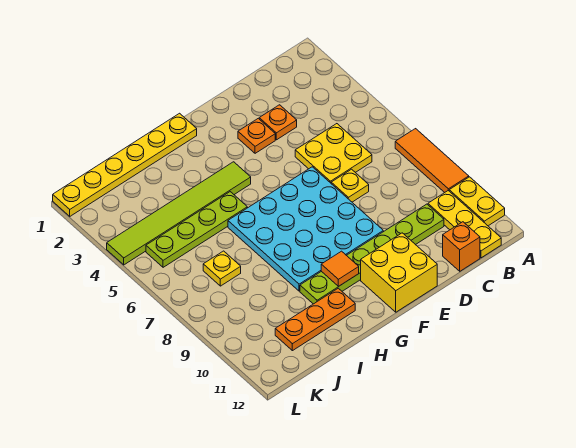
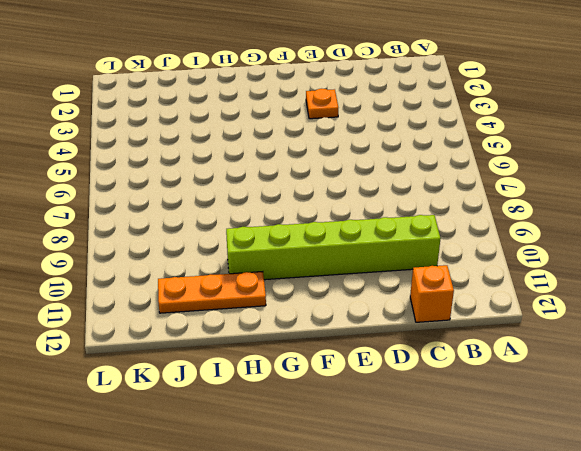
lime 1x6 brick [226,215,441,280] -> lime 1x6 plate [300,204,444,304]
none -> orange 1x3 tile [395,129,469,193]
none -> yellow 1x2 plate [449,177,505,226]
none -> yellow 1x3 plate [428,191,501,258]

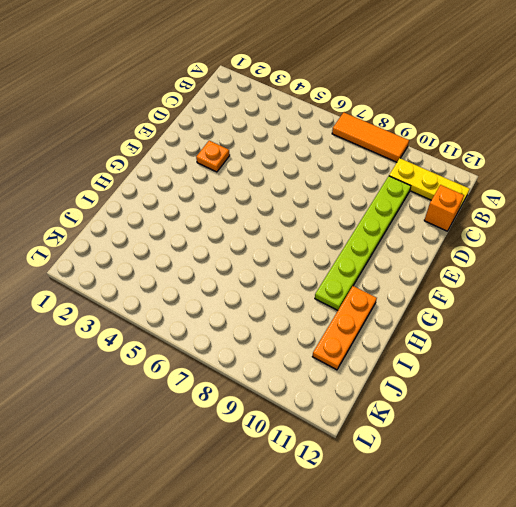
none -> yellow 1x2 plate [449,177,505,226]
none -> yellow 2x2 plate [295,124,372,183]
none -> orange 1x1 plate [259,105,297,140]

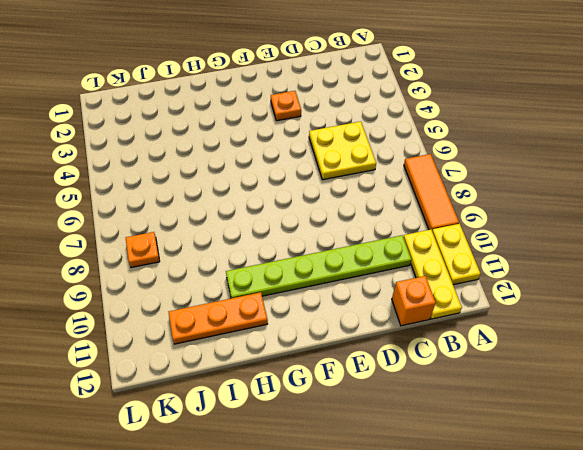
orange 1x1 plate [126,232,160,268] -> orange 1x1 plate moved to [259,105,297,140]
none -> yellow 1x1 plate [331,169,369,202]
none -> cyan 4x4 plate [228,167,383,291]
none -> yellow 2x2 brick [361,233,437,312]

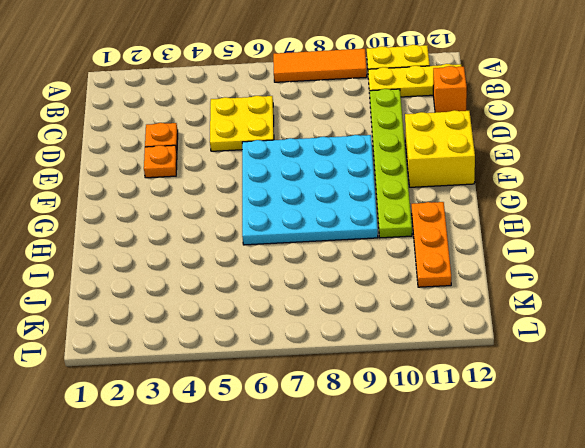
none -> yellow 1x1 plate [331,169,369,202]
none -> yellow 1x6 plate [53,113,197,216]
none -> lime 1x6 tile [107,162,251,265]

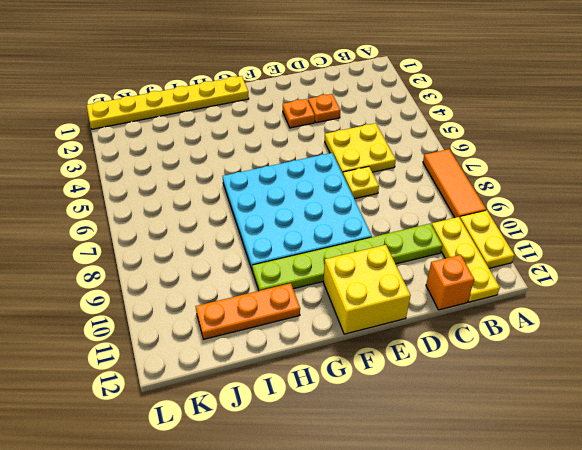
none -> lime 1x6 tile [107,162,251,265]
none -> lime 1x4 plate [146,192,247,267]
none -> yellow 1x1 plate [203,251,241,286]

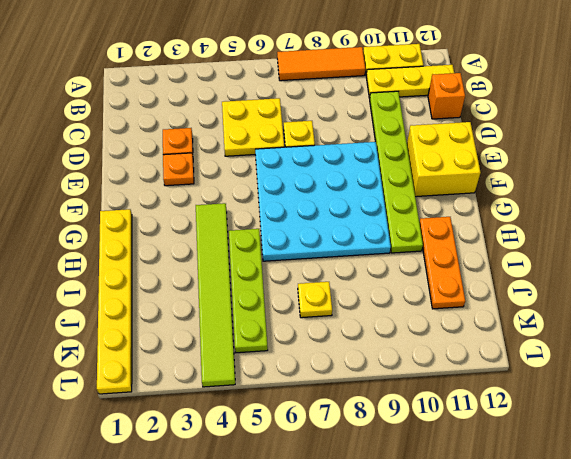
none -> orange 1x1 tile [321,251,359,287]

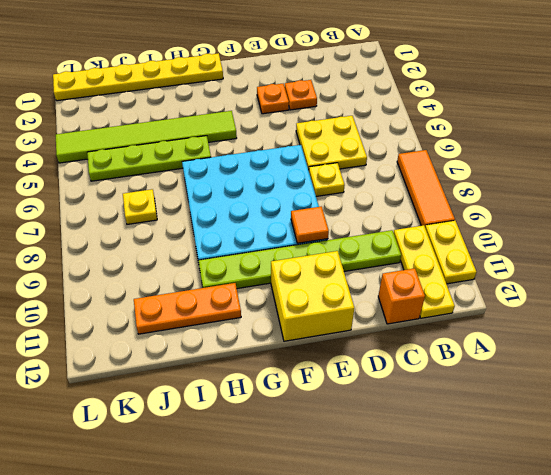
orange 1x1 tile [291,206,329,243] -> orange 1x1 tile moved to [321,251,359,287]

